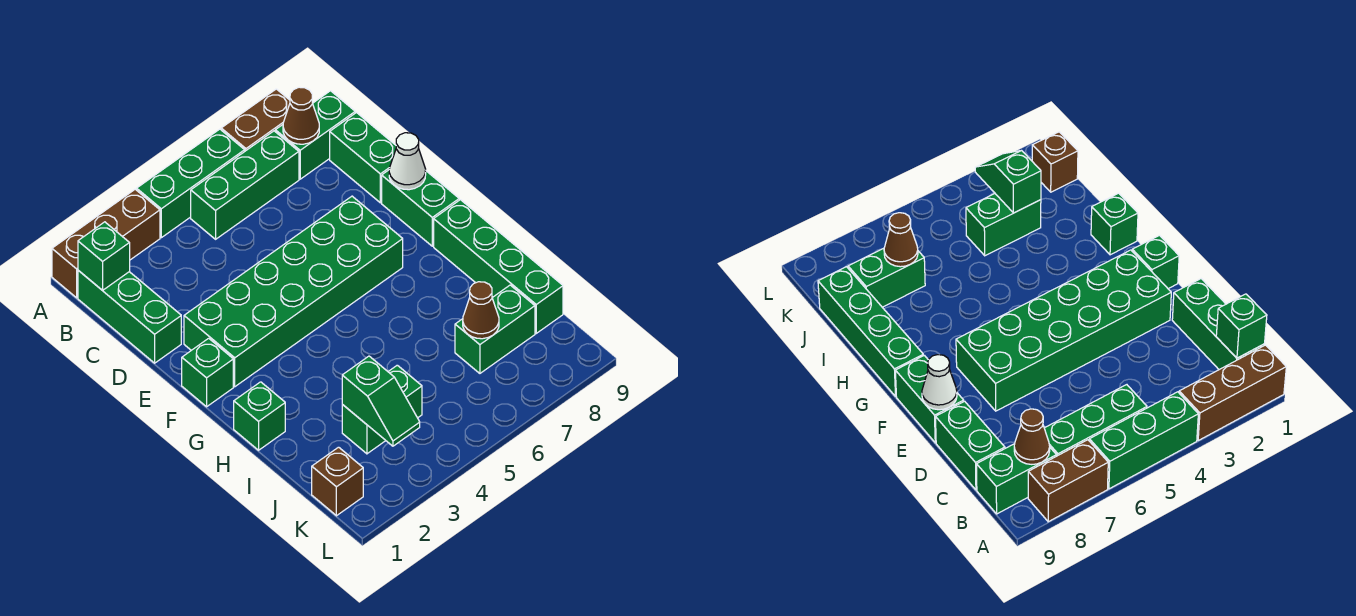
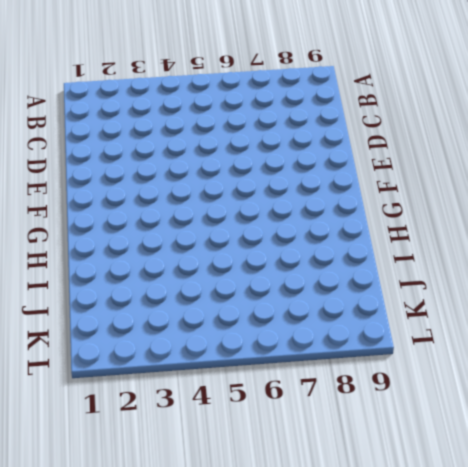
none -> brown 1x3 brick [52,189,160,298]
none -> green 1x3 brick [137,129,245,238]
none -> brown 1x2 brick [221,89,290,151]

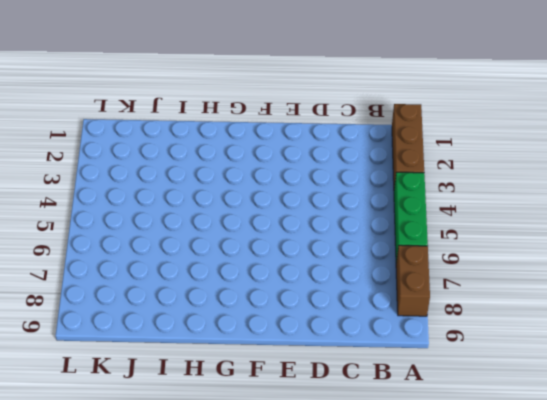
none -> green 1x3 brick [78,270,181,363]
none -> green 1x3 brick [191,131,299,239]
none -> green 1x2 brick [275,91,355,179]

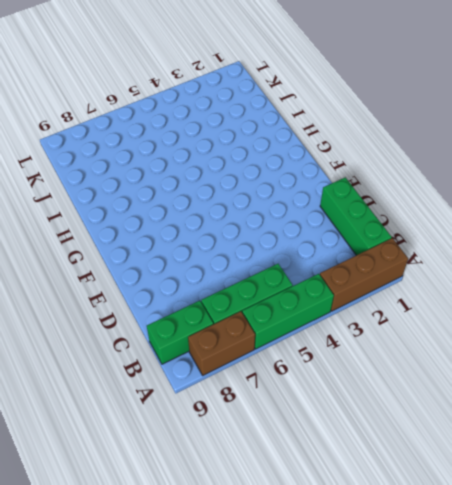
none -> green 1x2 brick [330,113,396,203]
none -> green 2x6 brick [184,196,403,387]
none -> green 1x2 brick [382,170,459,246]

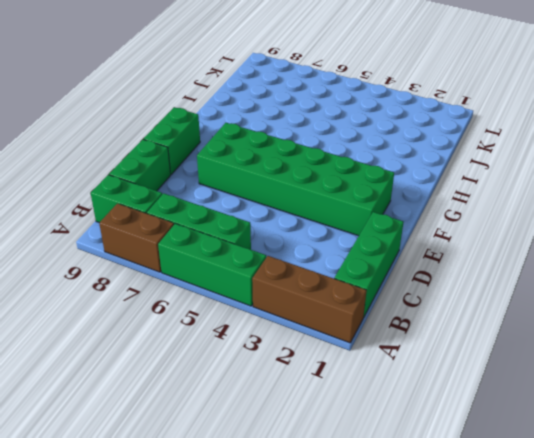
none -> green 1x1 brick [182,338,233,407]
none -> green 1x4 brick [434,200,563,333]
none -> green 1x1 brick [234,382,285,450]

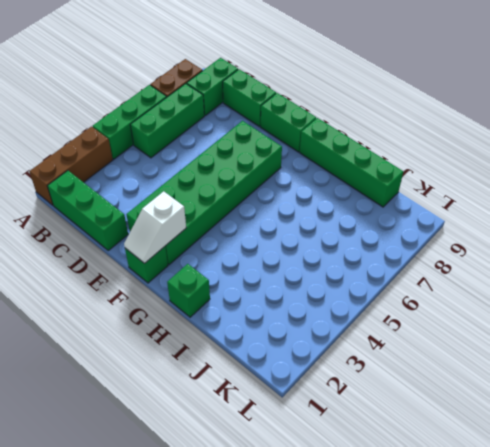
white 1x2 slope [124,191,186,263] -> none
none -> green 1x2 brick [342,365,422,454]
none -> green 1x2 brick [455,285,535,373]
none -> brown 1x1 brick [312,447,363,516]

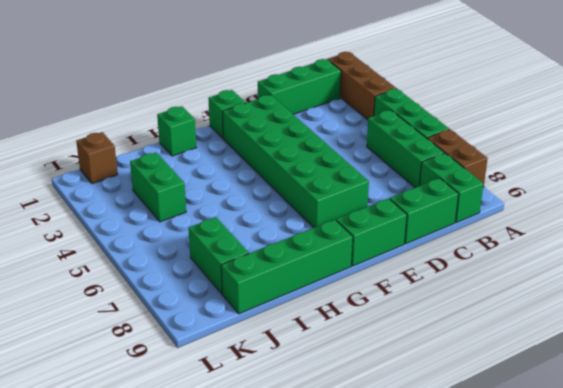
none -> green 1x1 brick [78,222,130,290]
none -> brown 1x1 cone [283,87,319,144]
none -> white 1x1 cone [389,133,426,190]

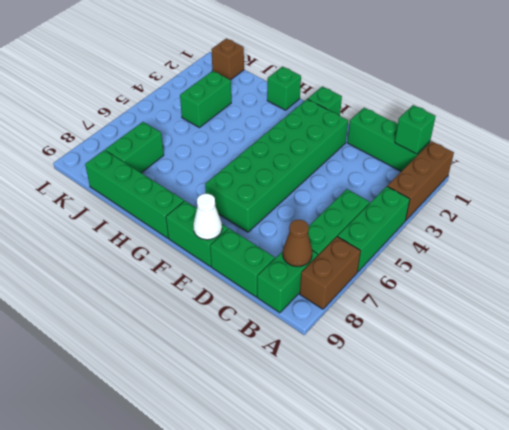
none -> green 1x2 slope [342,356,420,446]
none -> brown 1x1 cone [463,282,499,339]

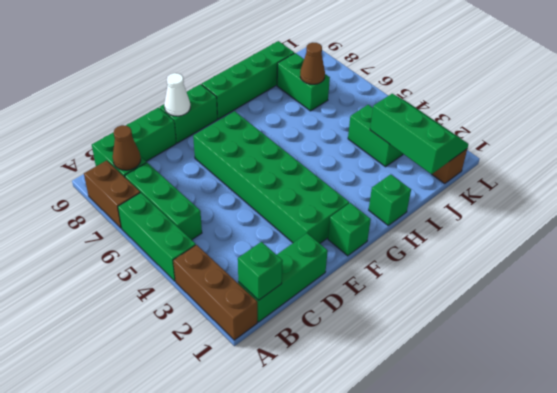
green 2x3 slope [370,94,469,174] -> green 1x2 slope [342,356,420,446]

